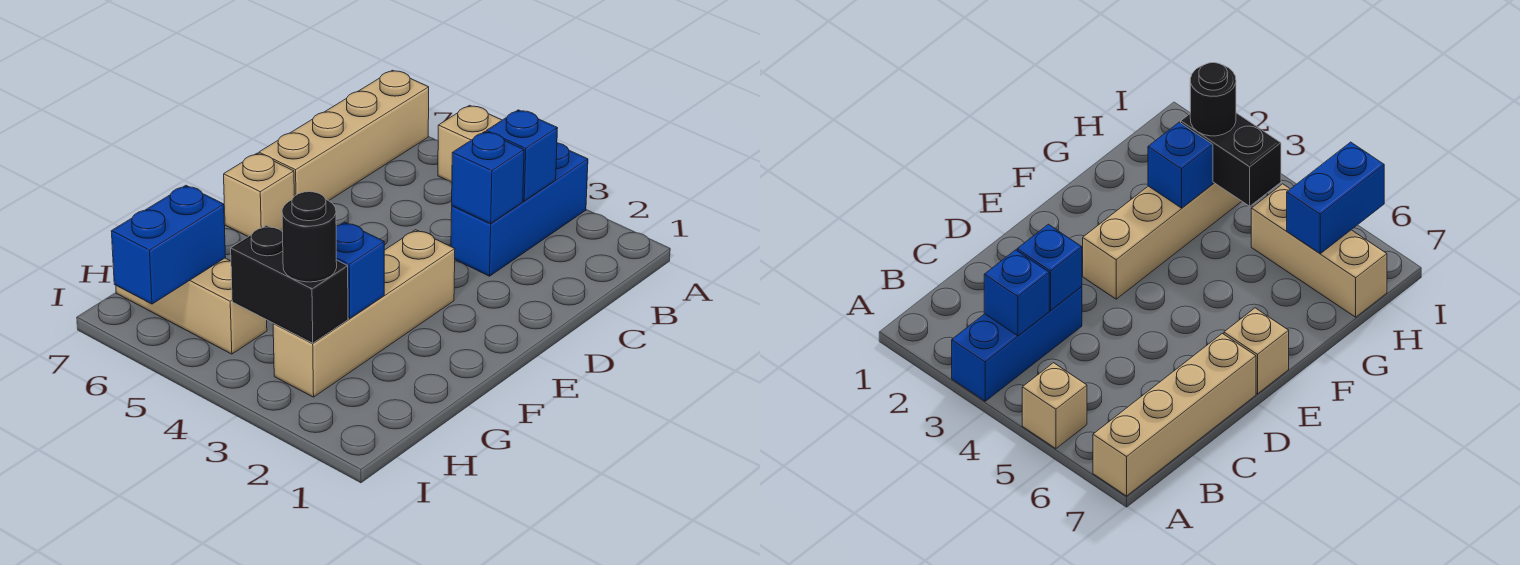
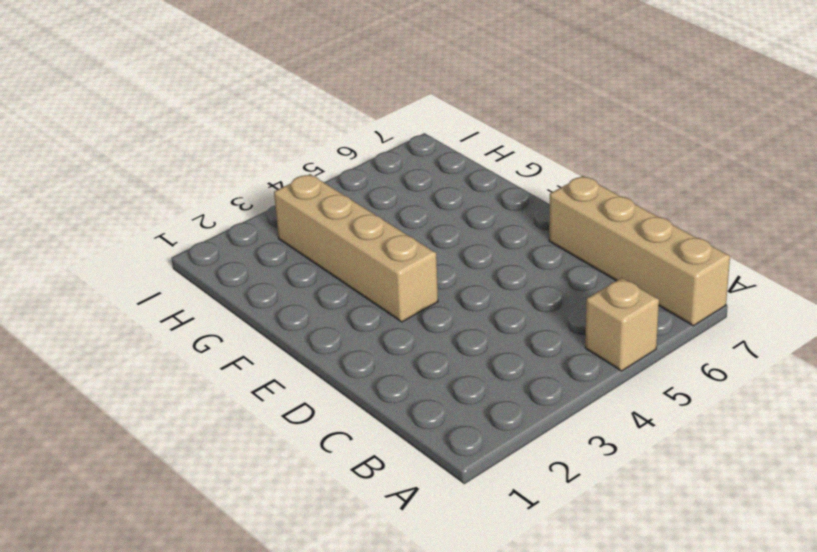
none -> blue 1x3 brick [451,143,588,276]
none -> tan 1x1 brick [224,153,294,237]
none -> tan 1x3 brick [116,258,267,354]

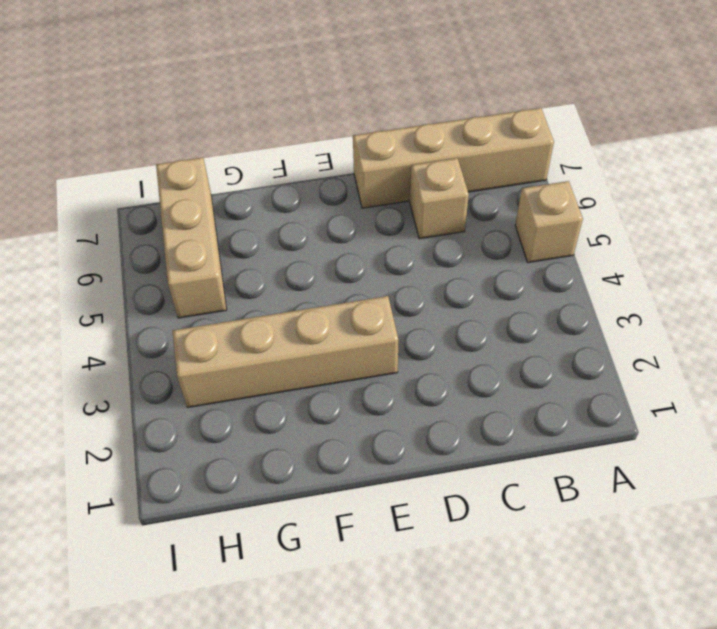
tan 1x1 brick [410,158,469,239] -> tan 1x1 brick moved to [224,153,294,237]
none -> blue 1x3 brick [451,143,588,276]
none -> blue 1x1 brick [486,110,558,201]
none -> blue 1x1 brick [452,132,524,224]

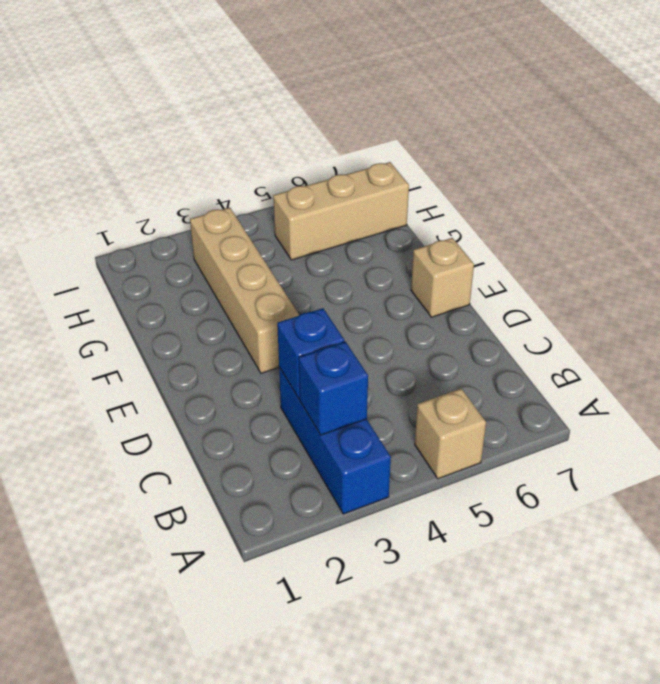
none -> tan 1x4 brick [259,70,429,201]
none -> blue 1x1 brick [336,222,384,318]
none -> black 1x2 brick [231,225,348,343]

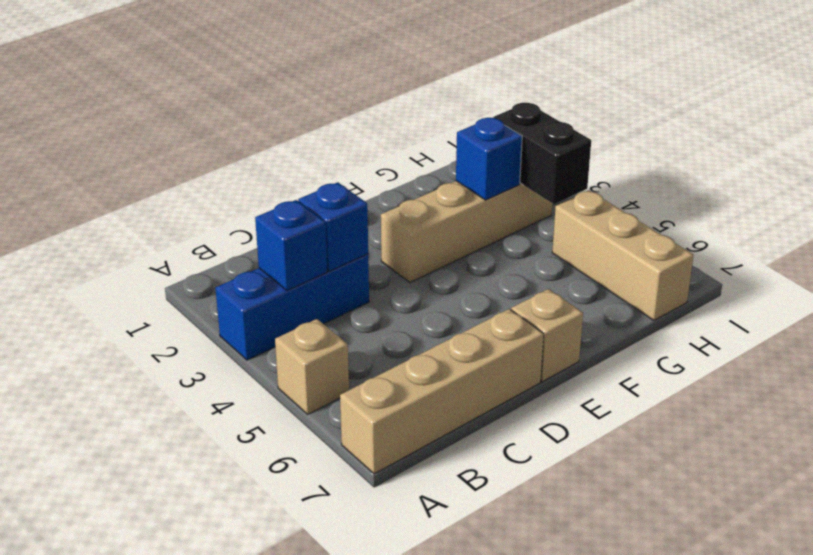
none -> blue 1x2 brick [111,185,226,304]
none -> black 1x1 round brick [282,192,337,282]

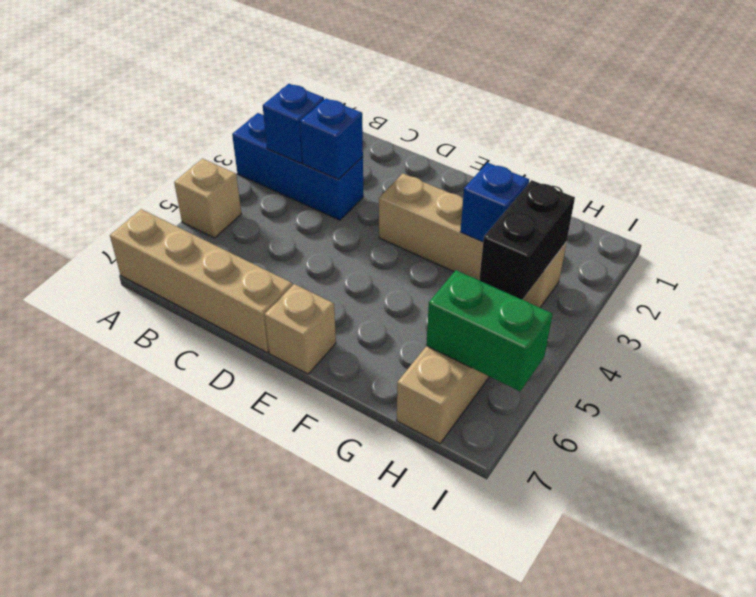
green 1x2 brick [426,270,552,391] -> blue 1x2 brick [111,185,226,304]
none -> black 1x1 round brick [282,192,337,282]

